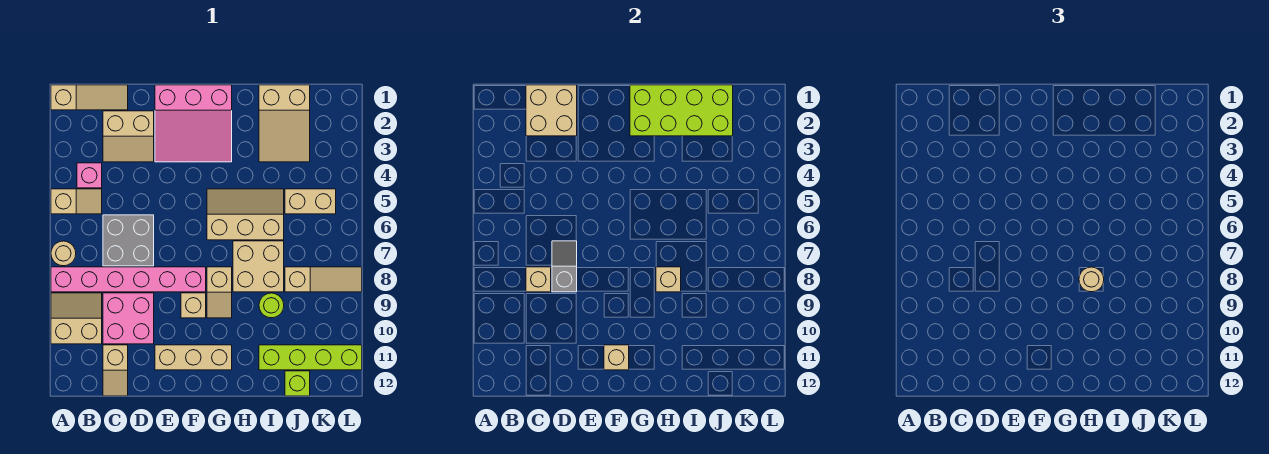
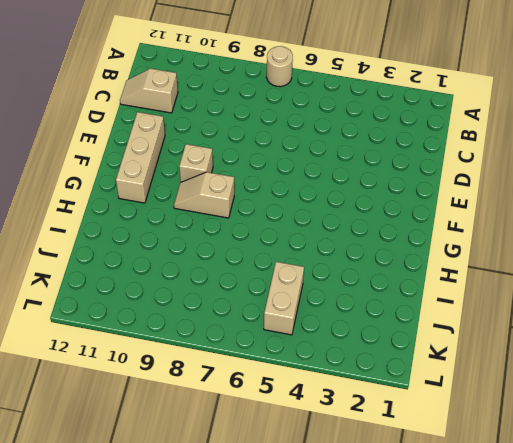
none -> tan 1x3 slope [51,85,128,110]
none -> tan 1x2 slope [51,189,102,214]
none -> pink 1x6 brick [51,267,206,292]

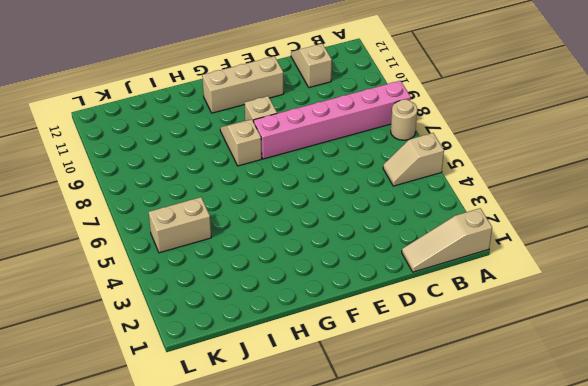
none -> tan 2x2 slope [51,293,102,344]
none -> pink 1x1 brick [77,163,102,188]
none -> tan 2x2 slope [103,111,154,162]

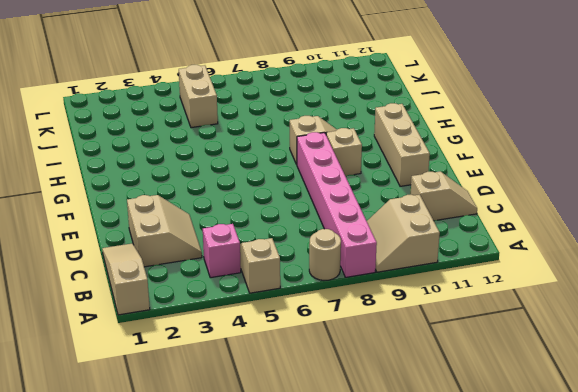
none -> grey 2x2 brick [103,215,154,266]
none -> pink 2x2 brick [103,293,154,344]
none -> pink 3x3 slope [155,85,232,162]

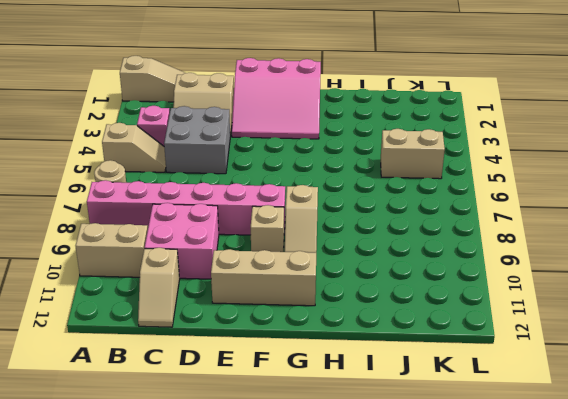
grey 2x2 brick [164,106,230,174] -> grey 2x2 brick moved to [103,215,154,266]
none -> tan 2x3 slope [207,189,284,240]
none -> tan 2x2 brick [233,241,284,292]
none -> tan 2x3 slope [259,85,310,162]

